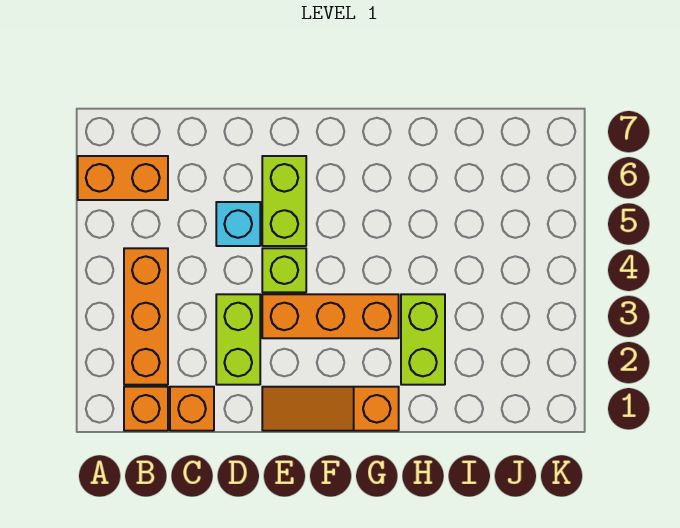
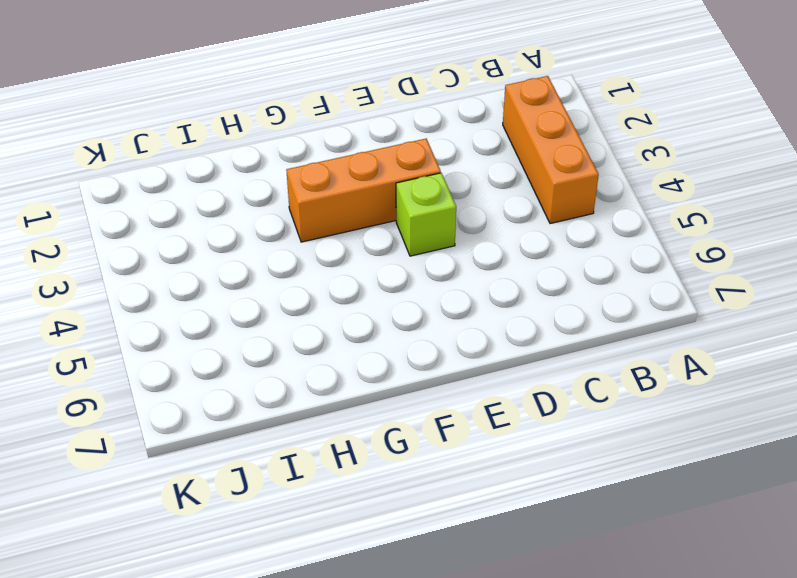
none -> orange 1x2 brick [78,156,168,200]
none -> orange 1x1 brick [124,387,168,431]

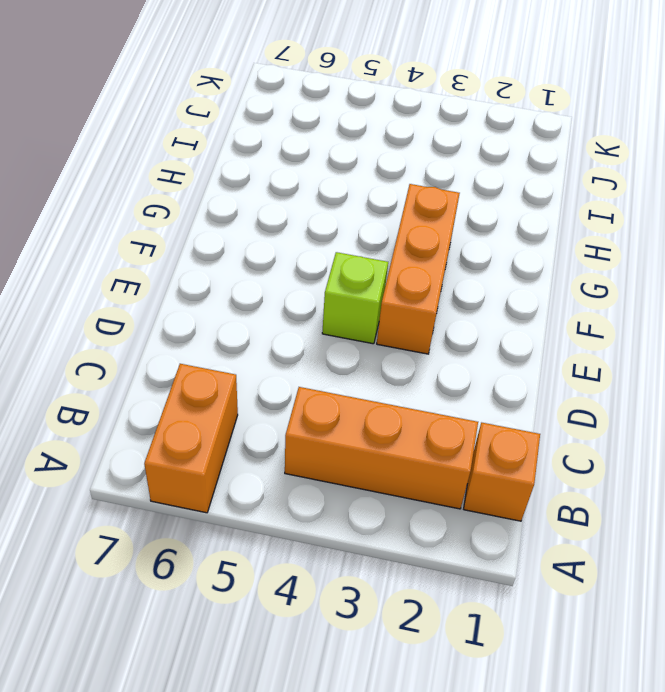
none -> orange 1x1 brick [170,387,214,431]
none -> lime 1x2 brick [216,294,260,385]

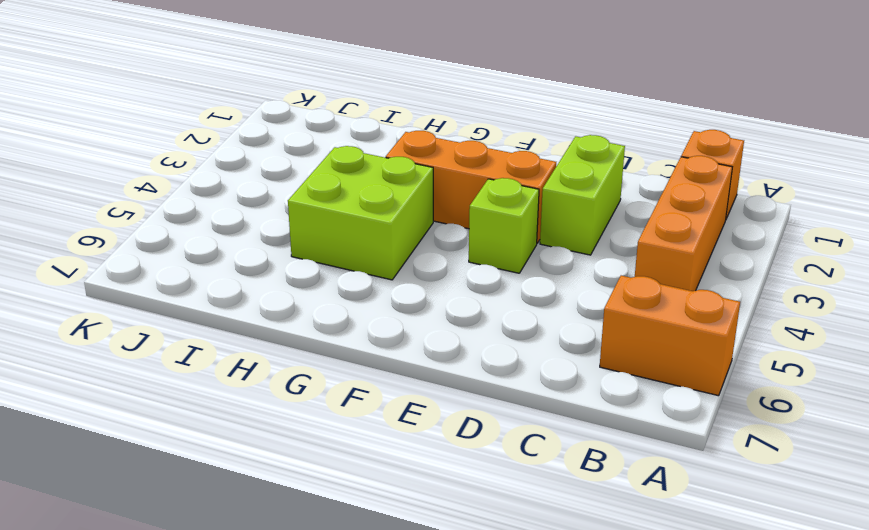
lime 2x2 brick [288,146,433,280] -> none
none -> orange 1x1 brick [170,387,214,431]
none -> cyan 1x1 brick [216,202,260,246]

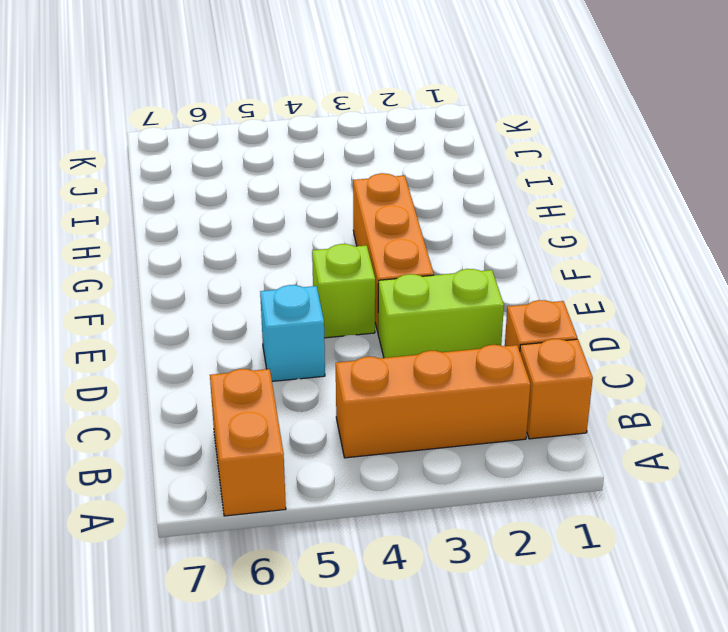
none -> orange 1x3 slope [262,387,399,431]
none -> lime 1x2 brick [262,156,306,246]

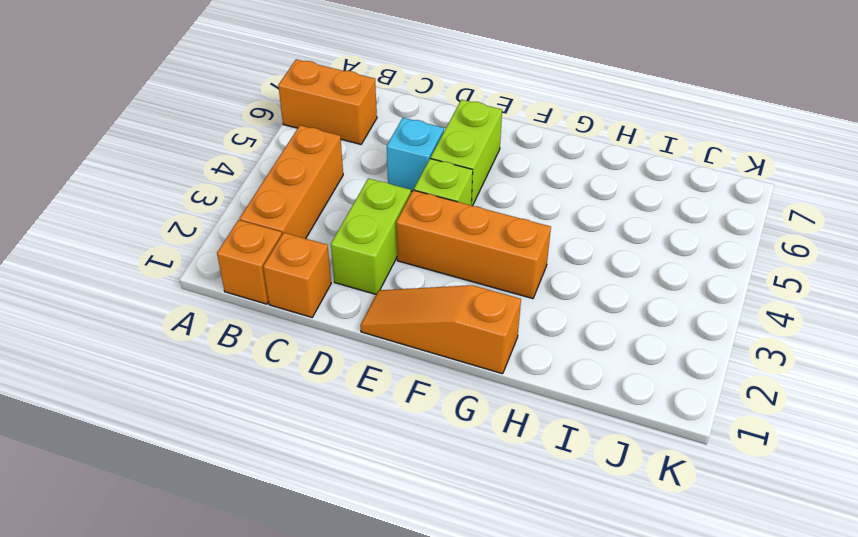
none -> lime 1x2 brick [401,294,445,385]

